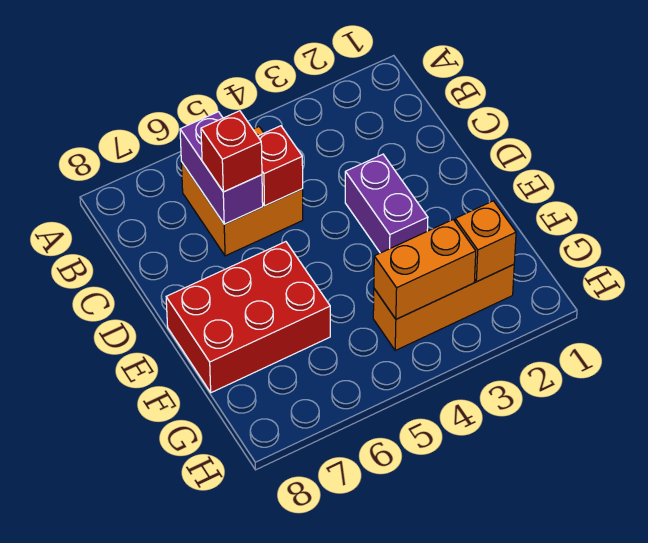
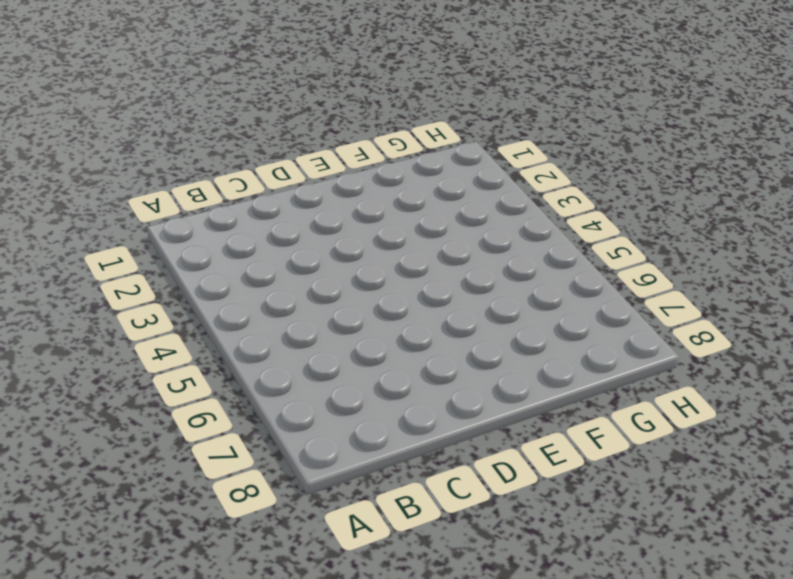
none -> orange 2x2 brick [181,127,303,256]
none -> purple 1x2 brick [345,154,428,253]

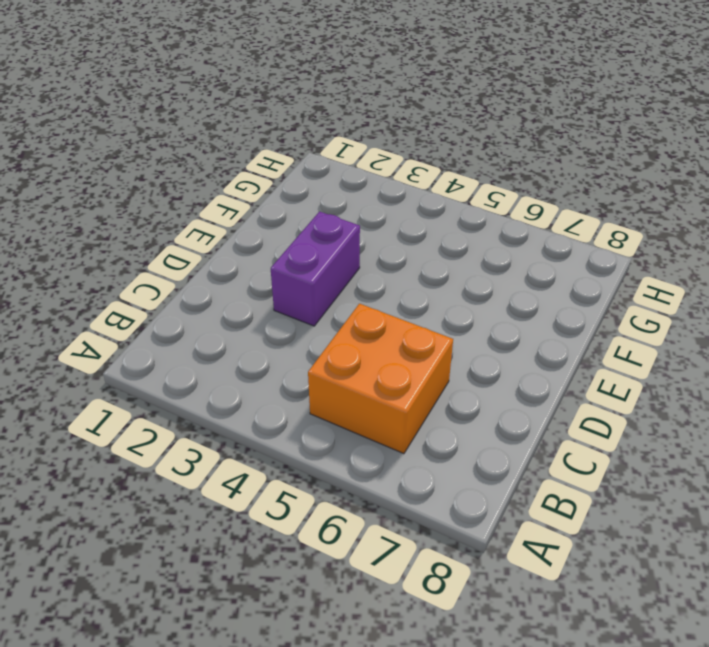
none -> red 2x3 brick [166,242,330,393]
none -> orange 1x3 brick [373,265,514,350]

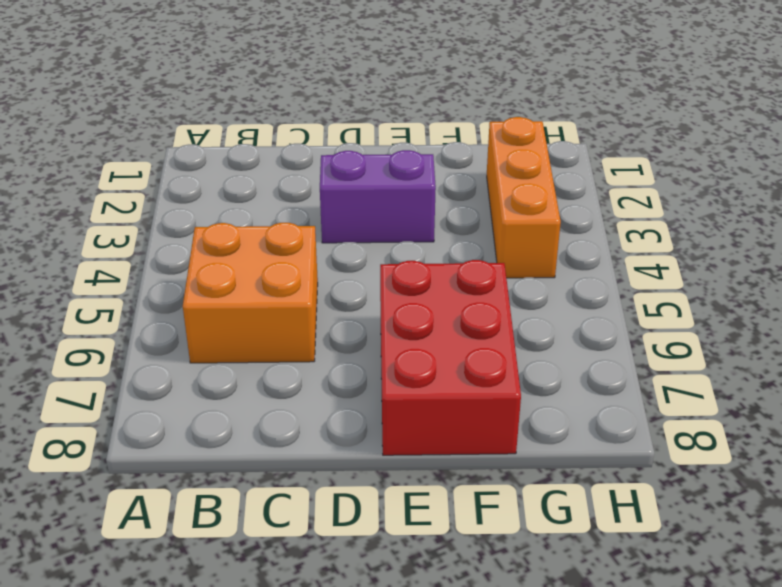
none -> purple 1x2 brick [180,112,263,224]
none -> red 1x1 brick [258,126,303,206]

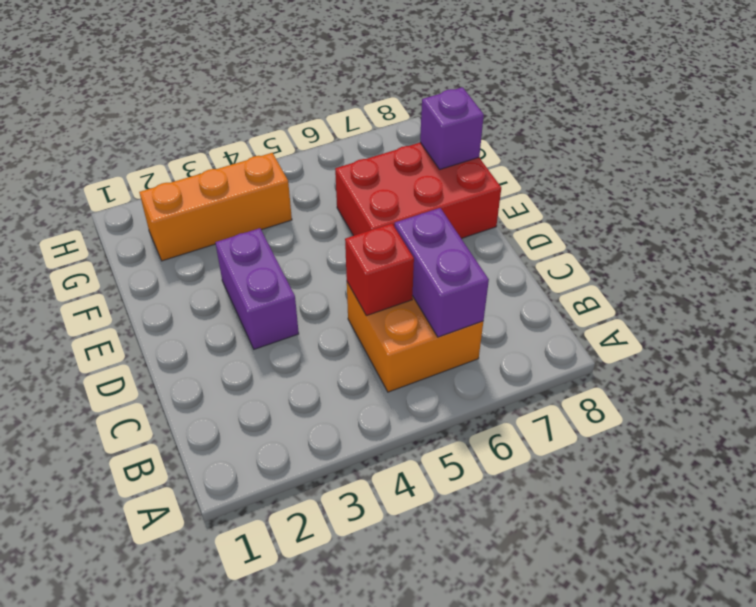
purple 1x1 brick [420,87,484,169] -> none
none -> orange 1x1 brick [455,201,516,282]
none -> orange 1x2 brick [374,220,476,319]

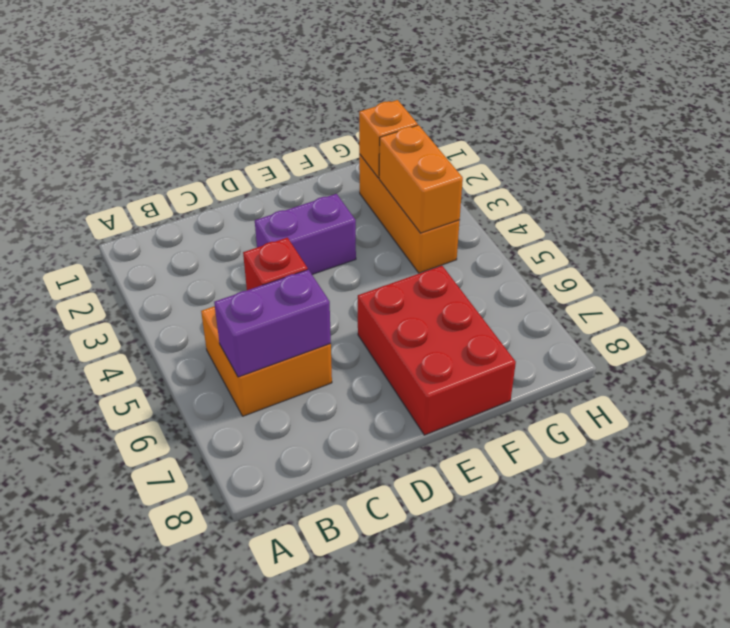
none -> red 1x1 brick [201,111,262,192]

